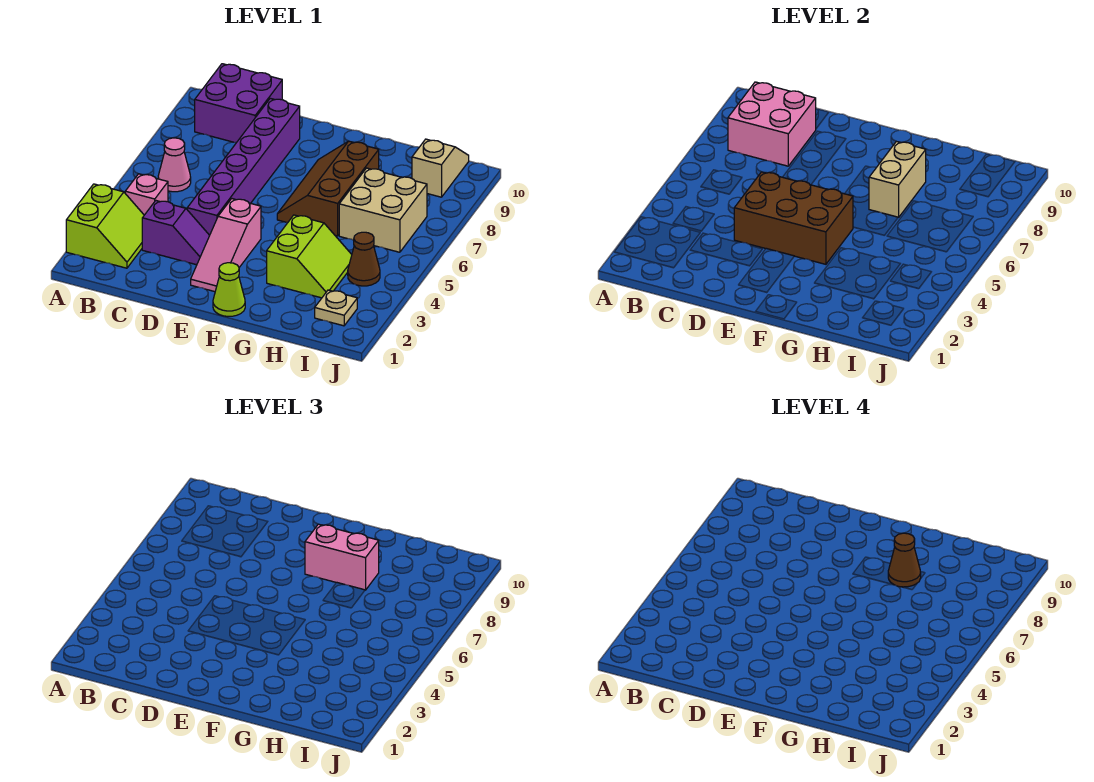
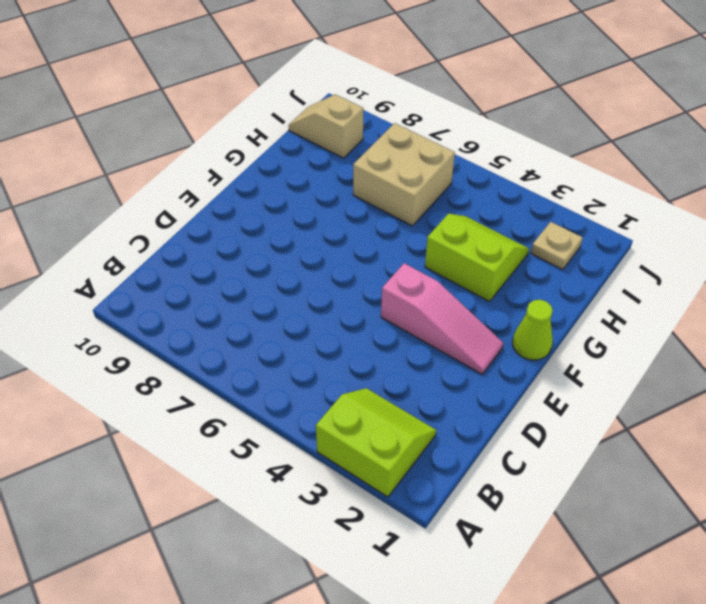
none -> pink 1x1 brick [125,174,168,215]
none -> pink 1x1 cone [158,138,191,192]
none -> purple 2x2 brick [195,64,282,143]

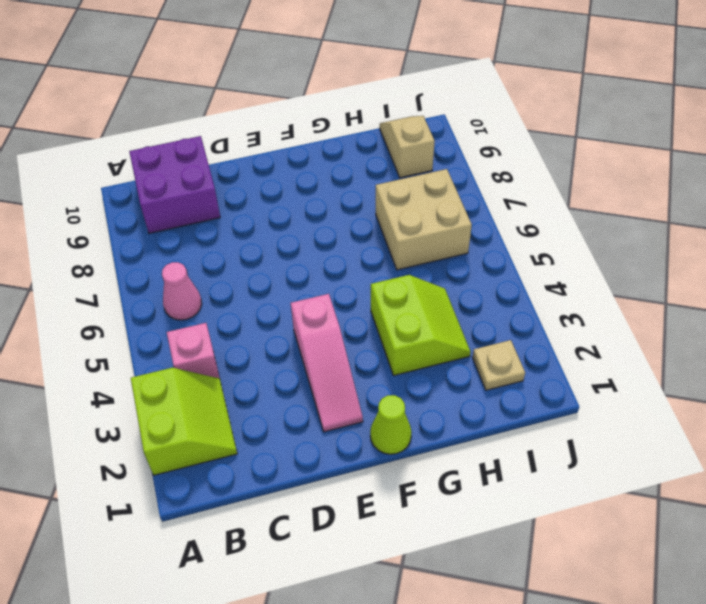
none -> purple 1x2 slope [142,201,210,265]
none -> purple 1x6 brick [187,98,300,235]
none -> brown 2x3 slope [277,141,379,236]

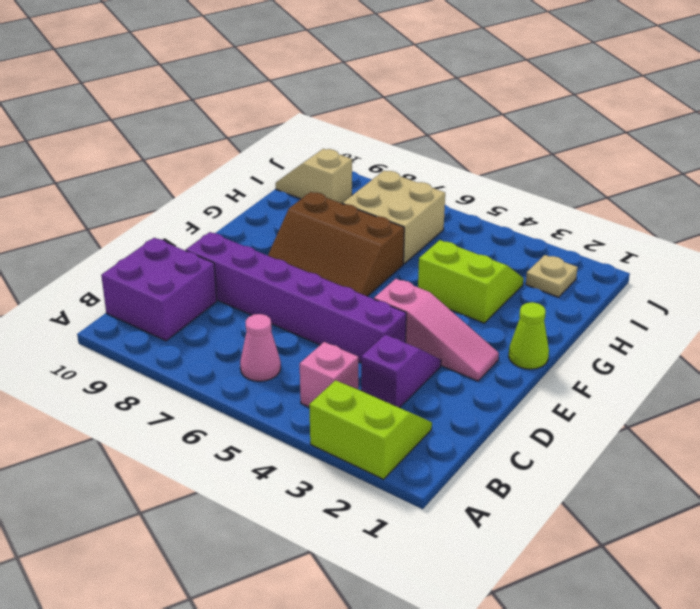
none -> brown 1x1 cone [348,232,380,286]
none -> pink 2x2 brick [728,82,816,166]
none -> brown 2x3 brick [734,172,853,264]

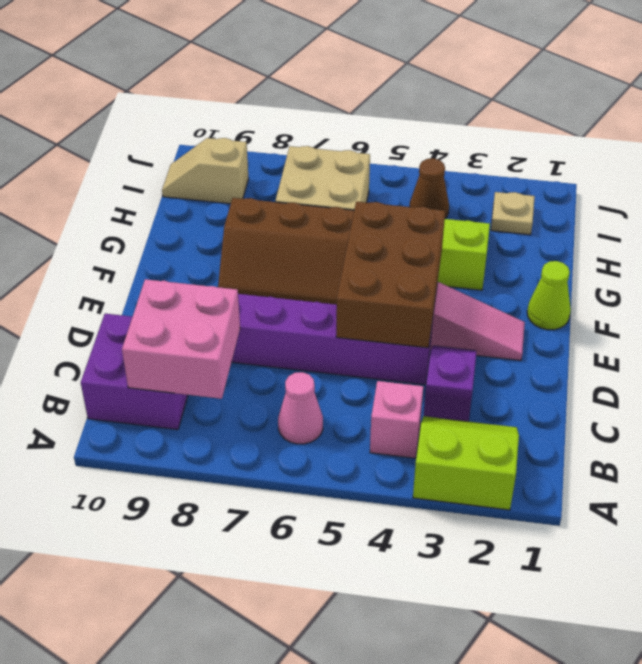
none -> tan 1x2 brick [869,141,926,217]
none -> pink 1x2 brick [305,524,379,590]
none -> brown 1x1 cone [888,533,921,587]

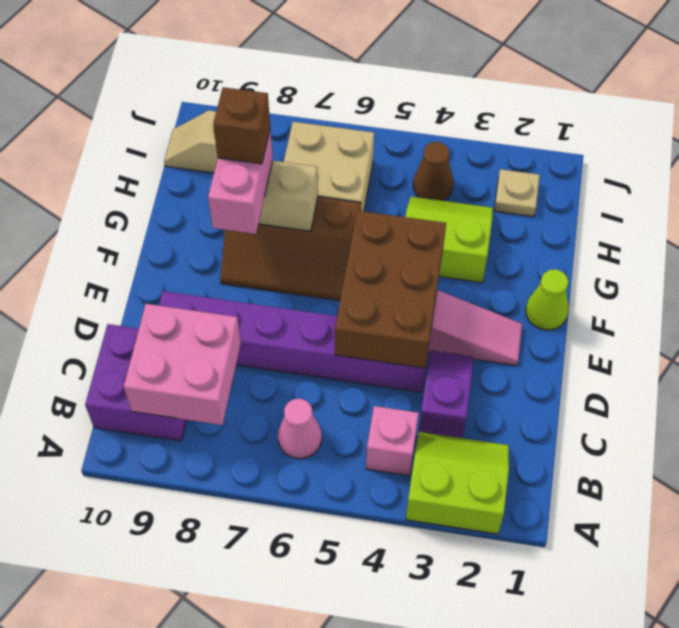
brown 1x1 brick [213,87,270,164] -> brown 1x1 cone [888,533,921,587]

